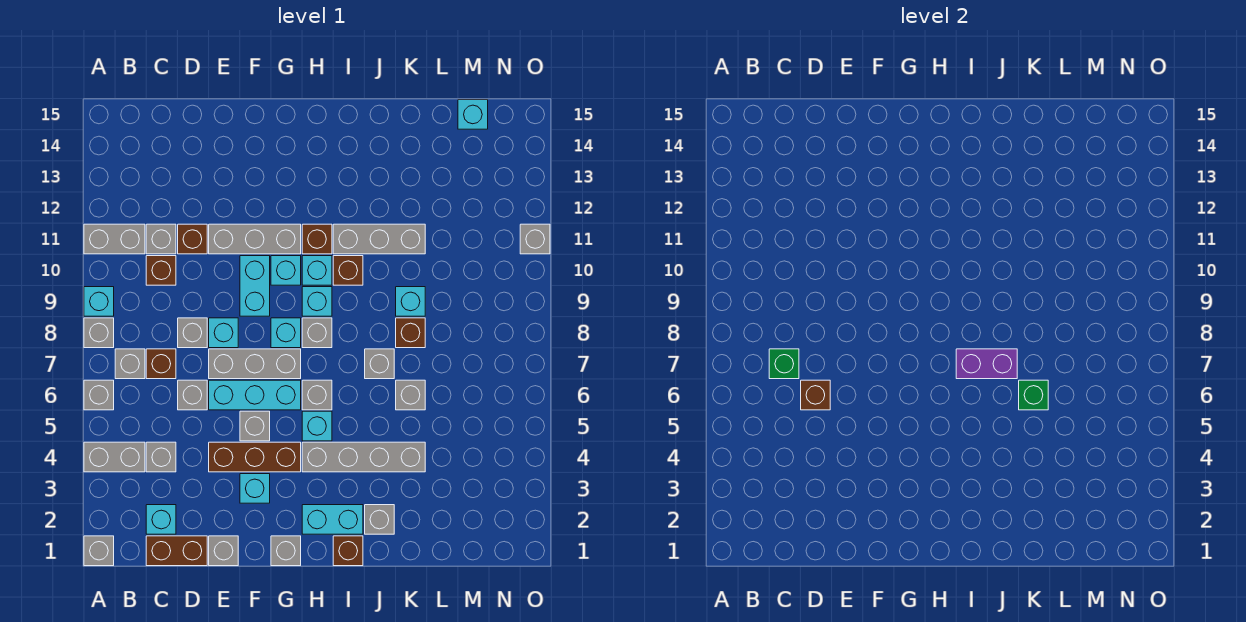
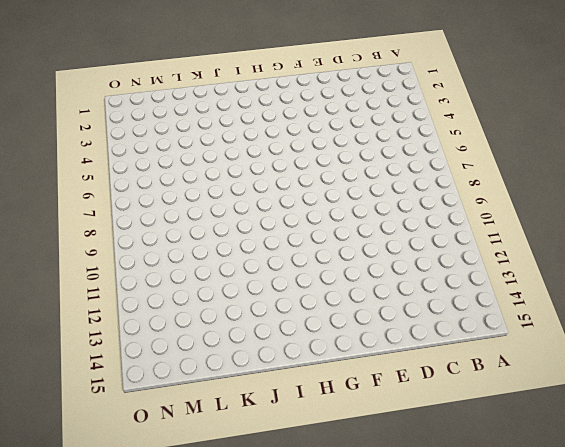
none -> grey 1x1 brick [84,536,114,566]
none -> grey 1x2 brick [84,442,145,472]
none -> grey 1x1 brick [84,380,114,410]
none -> grey 1x1 brick [84,318,114,348]

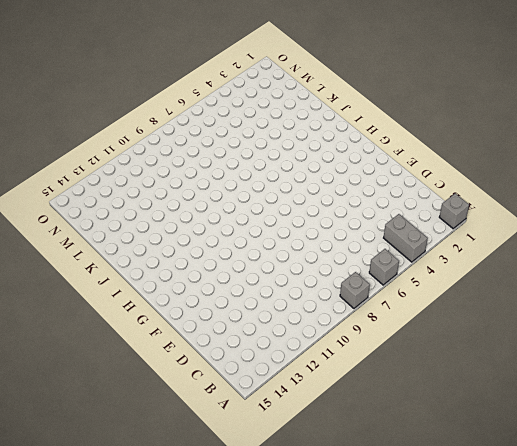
none -> cyan 1x1 brick [84,287,114,316]
none -> grey 1x2 brick [84,224,145,254]
none -> grey 1x1 brick [115,349,145,379]
none -> brown 1x2 brick [146,536,207,566]

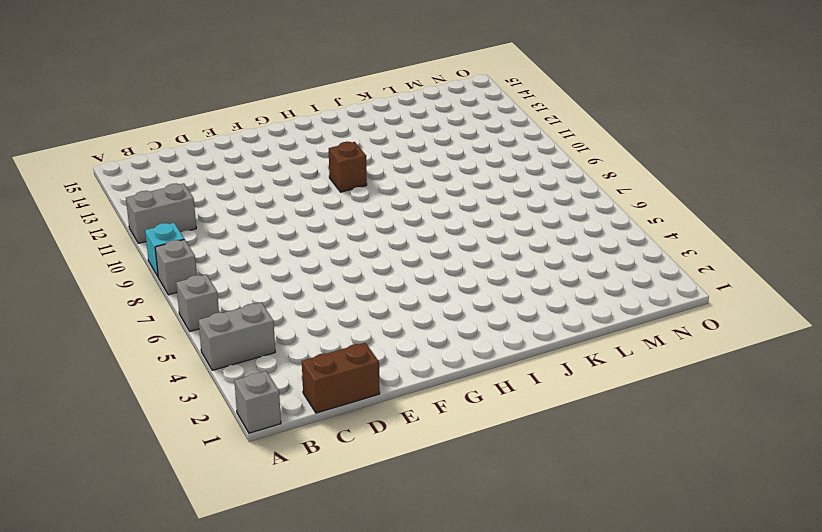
none -> grey 1x1 brick [115,349,145,379]
none -> cyan 1x1 brick [146,505,176,534]
none -> grey 1x1 brick [146,442,176,472]
none -> brown 1x1 brick [146,349,176,379]

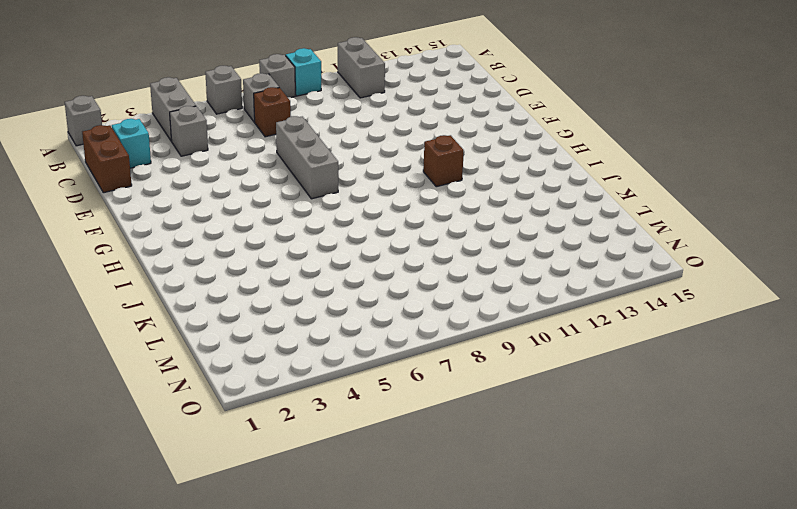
none -> brown 1x1 brick [146,256,176,285]
none -> grey 1x1 brick [146,224,176,254]
none -> grey 1x1 brick [178,380,207,410]
none -> grey 1x1 brick [178,318,207,348]

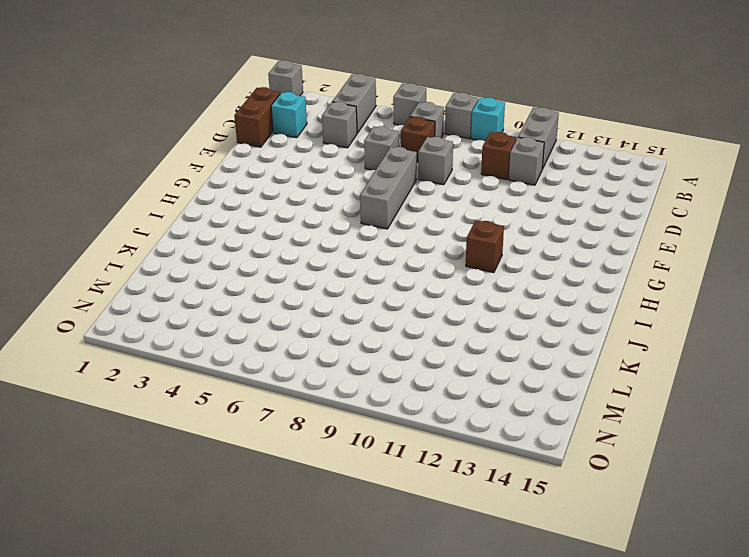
none -> brown 1x1 brick [178,224,207,254]
none -> grey 1x1 brick [209,536,238,566]
none -> brown 1x3 brick [209,442,301,472]
none -> cyan 1x3 brick [209,380,301,410]

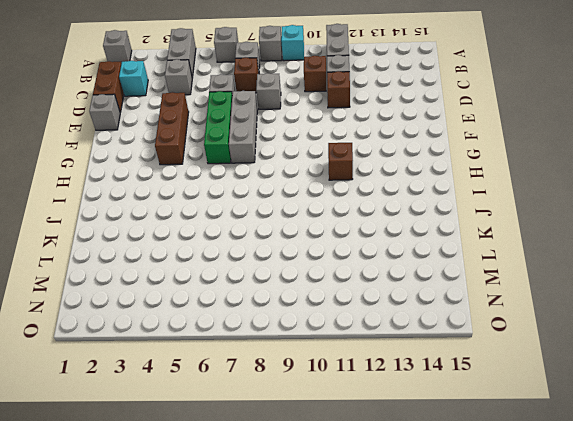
green 1x3 brick [204,91,232,164] -> cyan 1x3 brick [209,380,301,410]
none -> cyan 1x1 brick [209,318,238,348]
none -> grey 1x3 brick [209,224,301,254]
none -> cyan 1x1 brick [240,474,270,503]
none -> grey 1x1 brick [240,411,270,441]

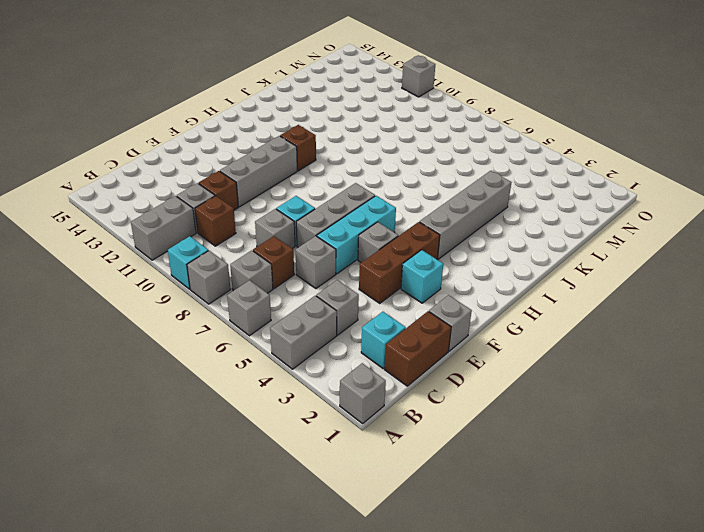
none -> cyan 1x2 brick [240,256,270,316]
none -> grey 1x1 brick [271,536,301,566]
none -> cyan 1x1 brick [271,318,301,348]
none -> cyan 1x1 brick [271,256,301,285]

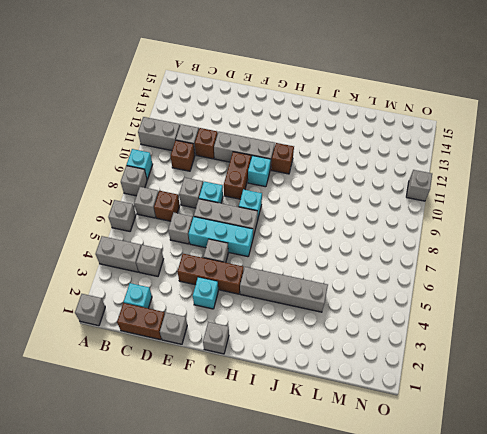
brown 1x2 brick [224,152,251,199] -> cyan 1x2 brick [240,256,270,316]
none -> cyan 1x2 brick [302,505,363,534]
none -> cyan 1x1 brick [302,411,332,441]
none -> grey 1x1 brick [302,380,332,410]
none -> grey 1x1 brick [302,318,332,348]

